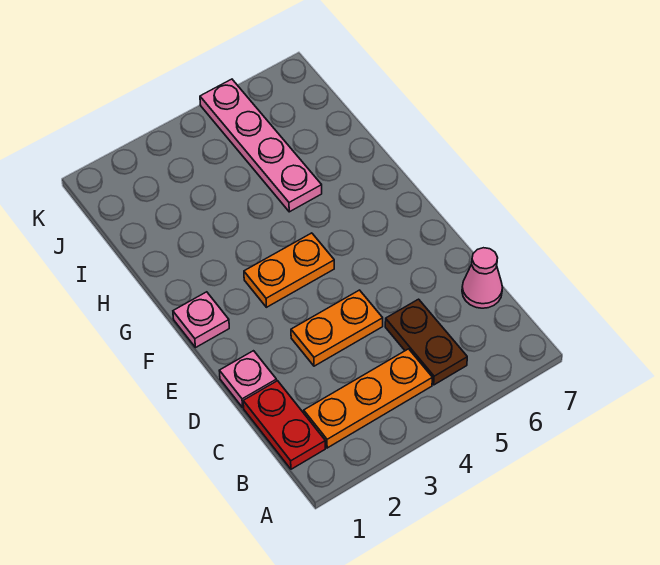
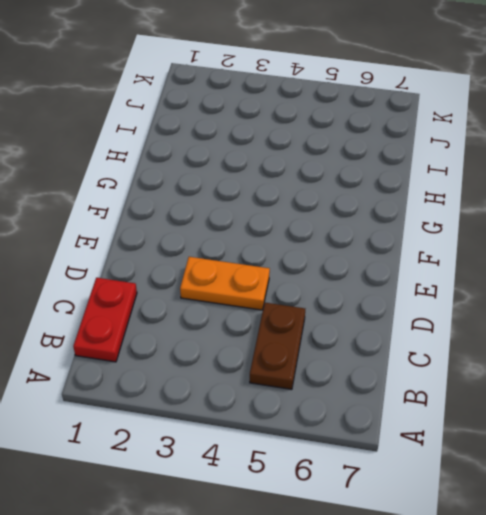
none -> orange 1x3 plate [304,349,432,448]
none -> pink 1x1 cone [462,248,503,308]

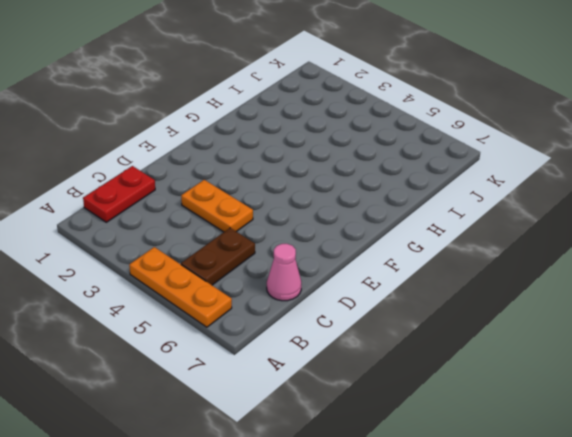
orange 1x3 plate [129,247,232,327] -> orange 1x3 plate moved to [304,349,432,448]
none -> pink 1x1 plate [219,351,277,407]
none -> pink 1x1 plate [173,292,229,348]

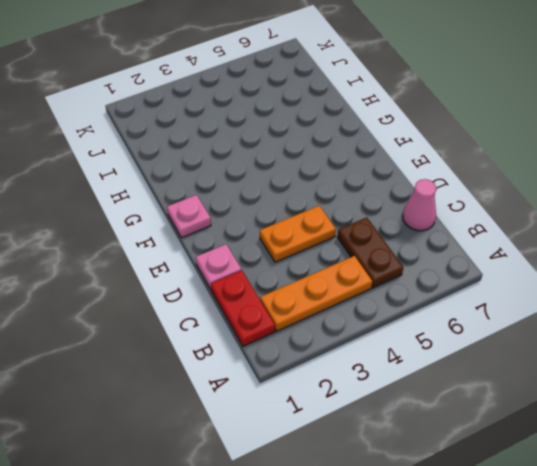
none -> orange 1x2 plate [244,233,334,307]
none -> pink 1x4 plate [200,79,322,212]

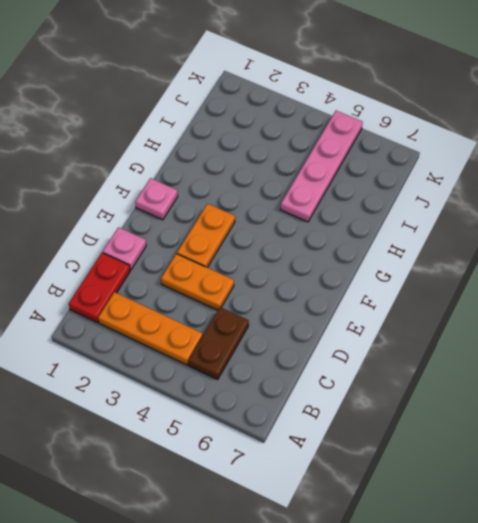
orange 1x2 plate [177,204,235,268] -> orange 1x2 plate turned to [244,233,334,307]
none -> pink 1x1 cone [462,248,503,308]

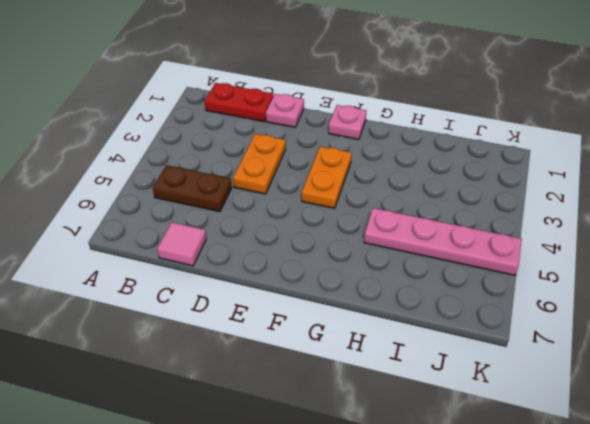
pink 1x1 tile [157,222,206,266] -> pink 1x1 cone [462,248,503,308]
none -> orange 1x3 plate [304,349,432,448]

